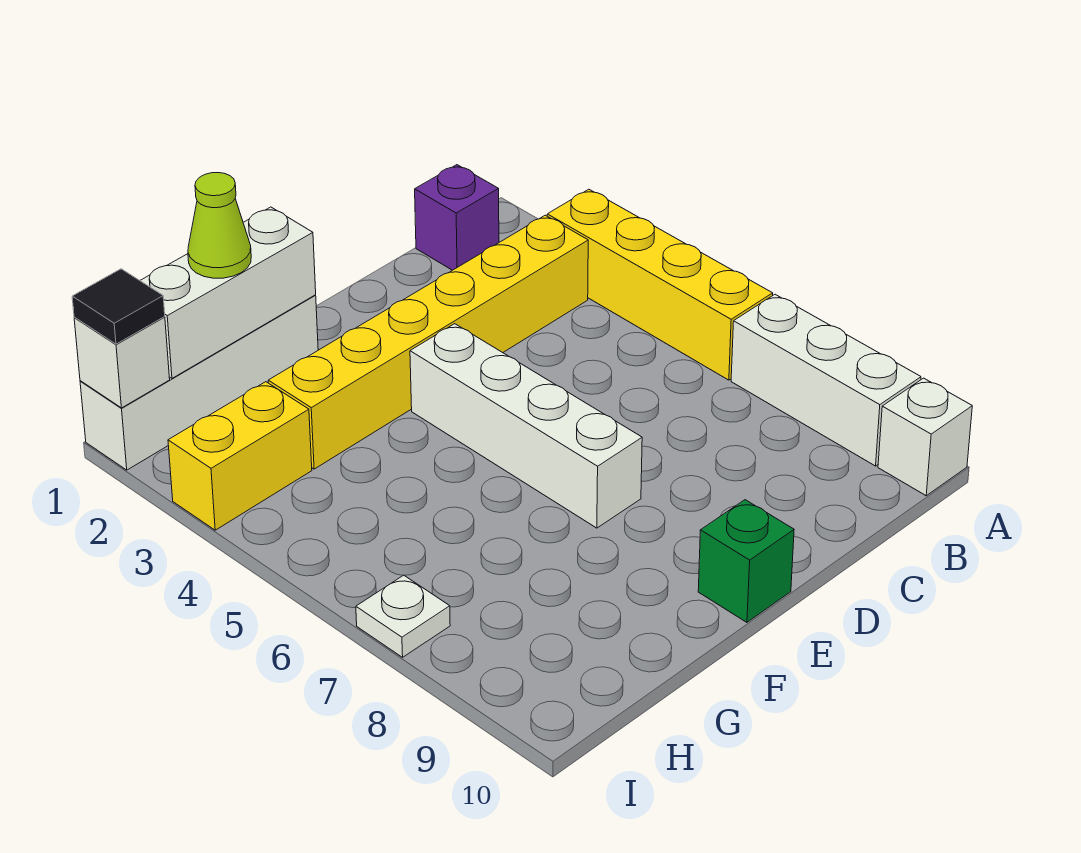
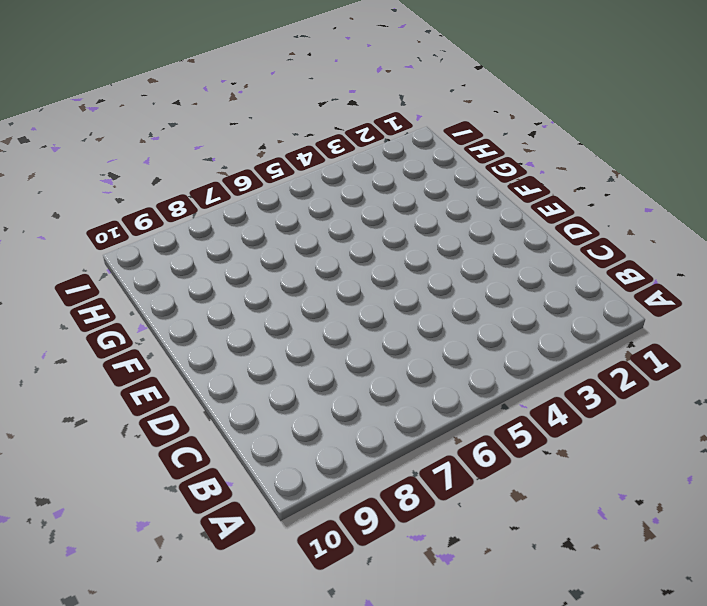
none -> yellow 1x4 brick [547,189,773,380]
none -> white 1x3 brick [731,294,921,466]
none -> white 1x1 brick [878,378,972,496]

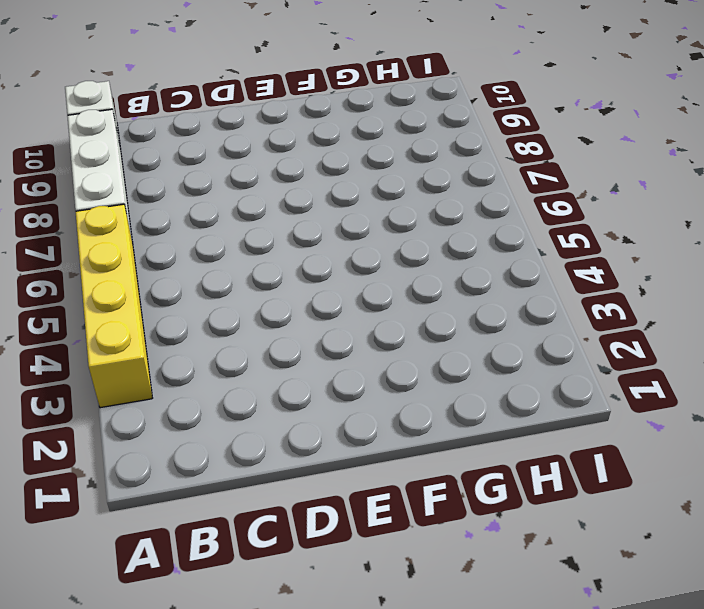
none -> purple 1x1 brick [415,165,499,270]
none -> yellow 1x6 brick [268,215,588,469]
none -> white 1x4 brick [410,324,642,528]

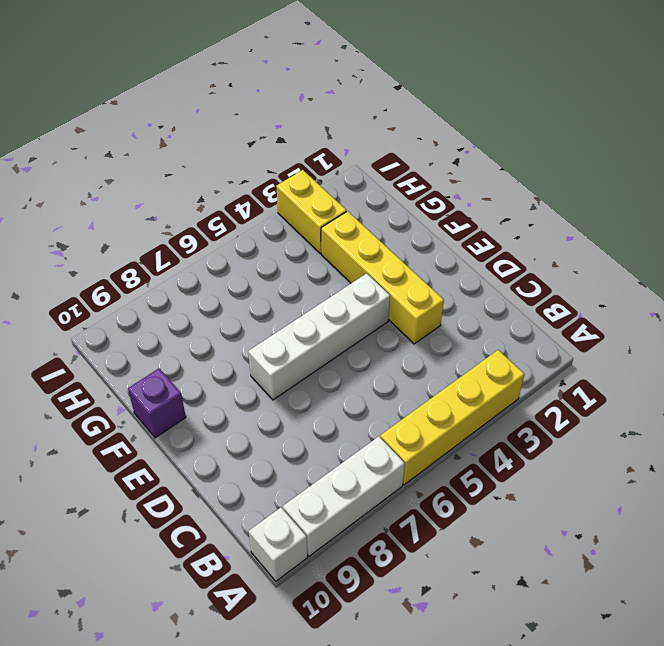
yellow 1x4 brick [321,211,444,344] -> yellow 1x6 brick [268,215,588,469]
purple 1x1 brick [128,368,186,438] -> purple 1x1 brick moved to [415,165,499,270]
none -> green 1x1 brick [698,500,794,622]
none -> white 1x4 brick [80,295,318,470]
none -> white 1x1 plate [356,575,450,657]

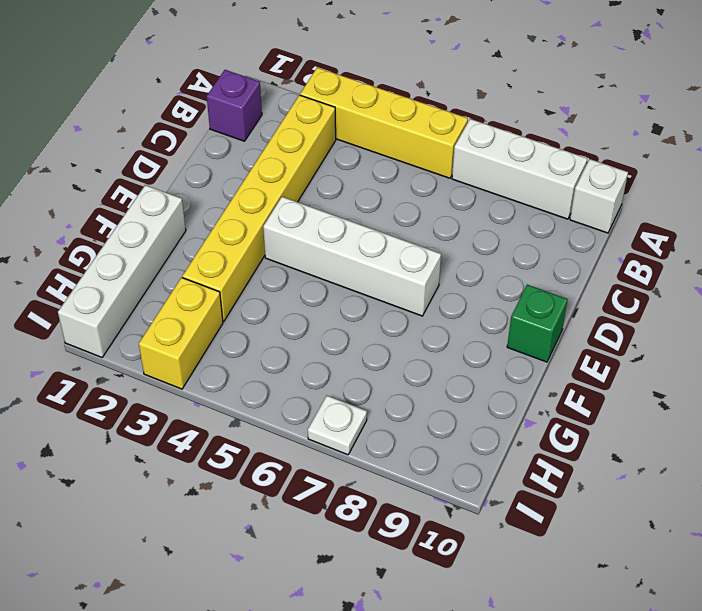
none -> white 1x3 brick [140,207,316,378]
none -> white 1x1 brick [74,317,170,408]
none -> lime 1x1 cone [188,173,251,278]

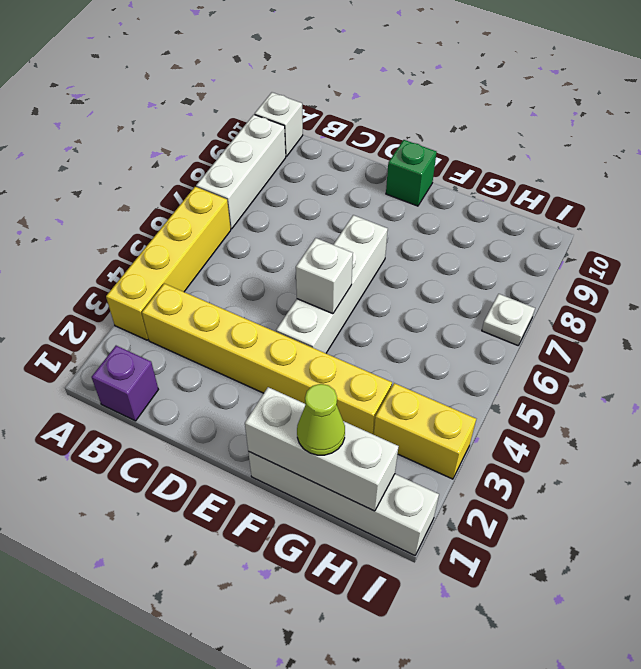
white 1x1 brick [296,238,353,314] -> white 1x1 brick moved to [74,317,170,408]
none -> black 1x1 tile [72,269,165,344]

